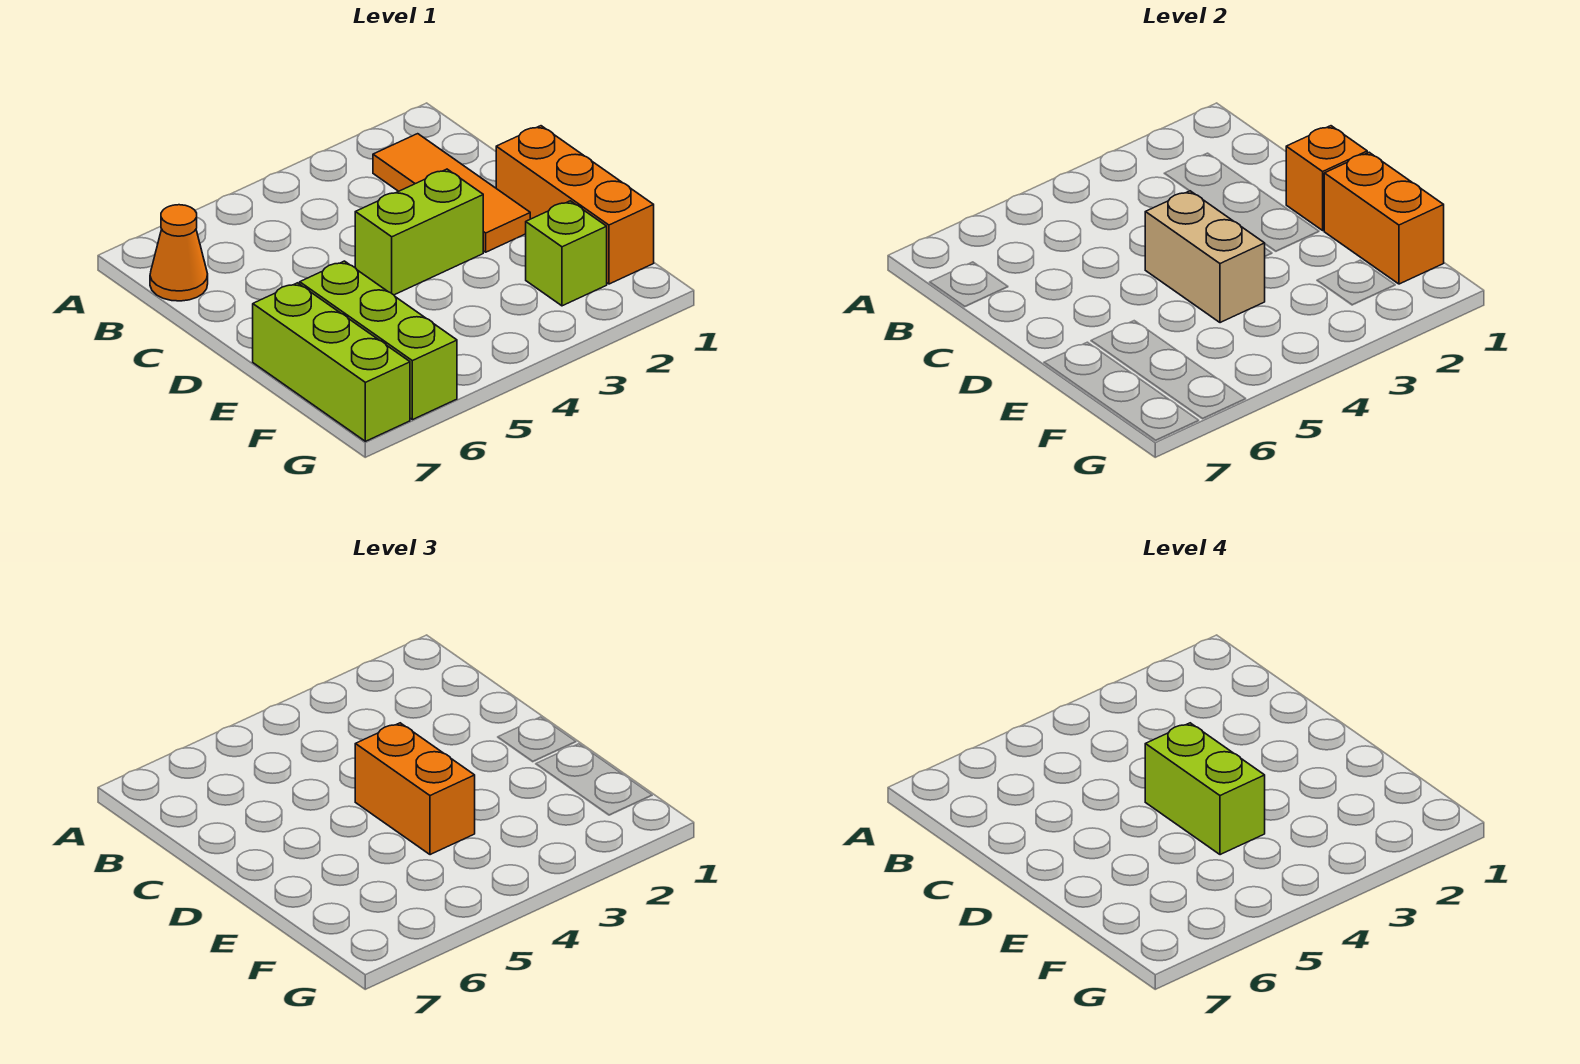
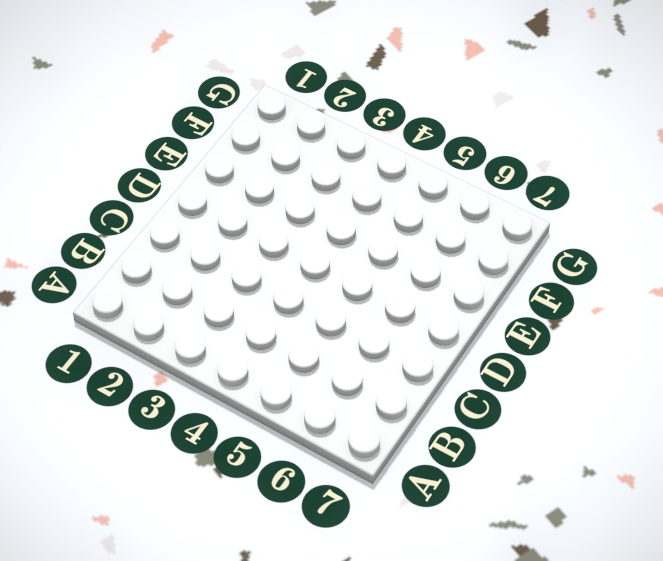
none -> orange 1x3 tile [373,134,530,252]
none -> orange 1x1 cone [150,205,208,301]
none -> orange 1x3 brick [496,126,654,284]

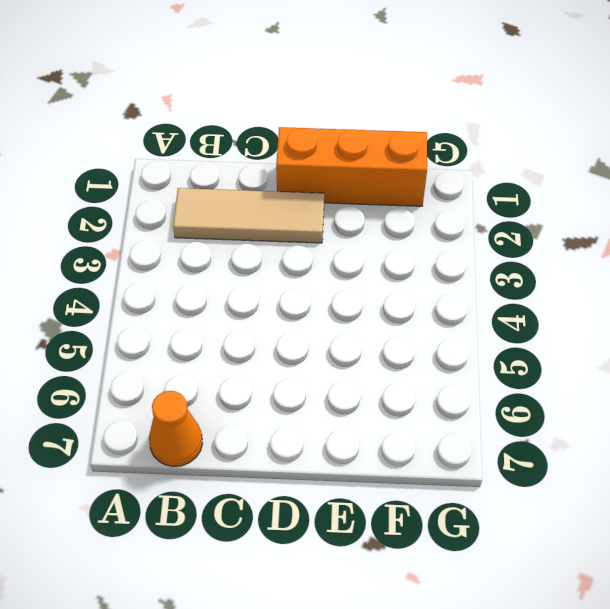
tan 1x3 tile [173,188,324,243] -> orange 1x3 tile [373,134,530,252]
none -> lime 1x2 brick [355,169,483,295]
none -> lime 1x3 brick [300,261,457,420]
none -> lime 1x3 brick [253,283,410,441]

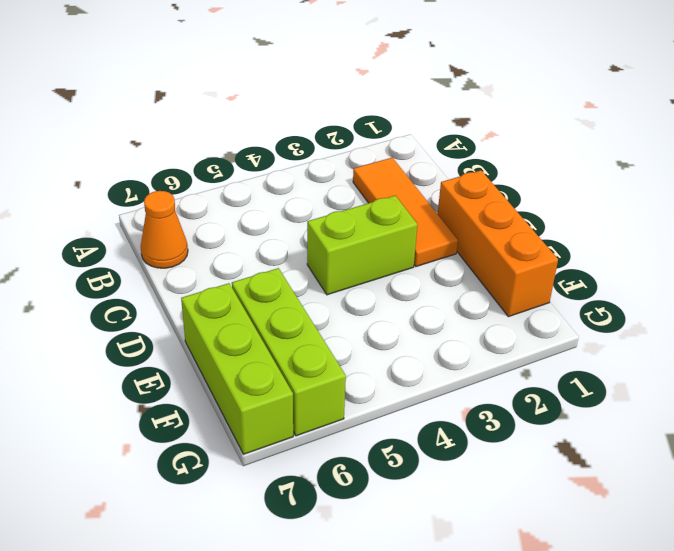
none -> lime 1x1 brick [526,201,607,306]
none -> orange 1x1 brick [1286,126,1367,230]
none -> tan 1x2 brick [1145,191,1265,323]

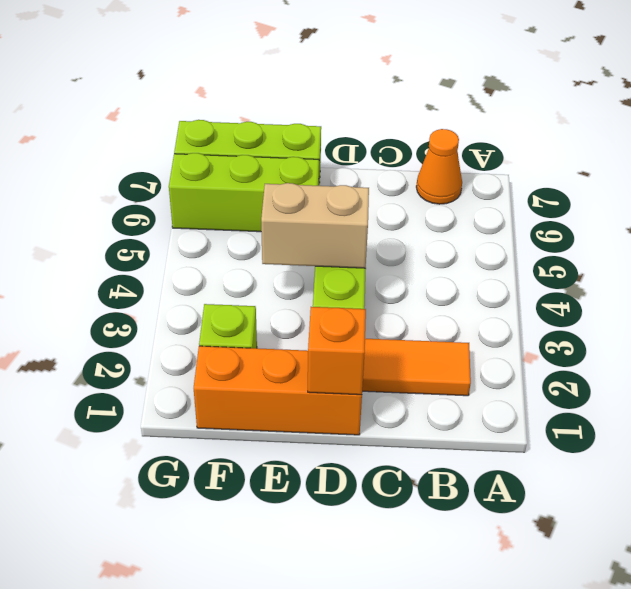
none -> orange 1x2 brick [1324,152,1444,284]
none -> orange 1x2 brick [355,723,475,855]
none -> lime 1x2 brick [1145,723,1265,855]

